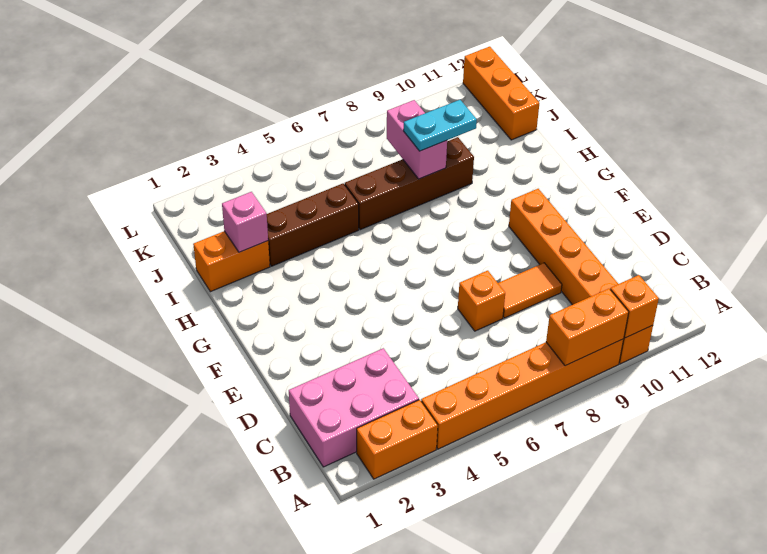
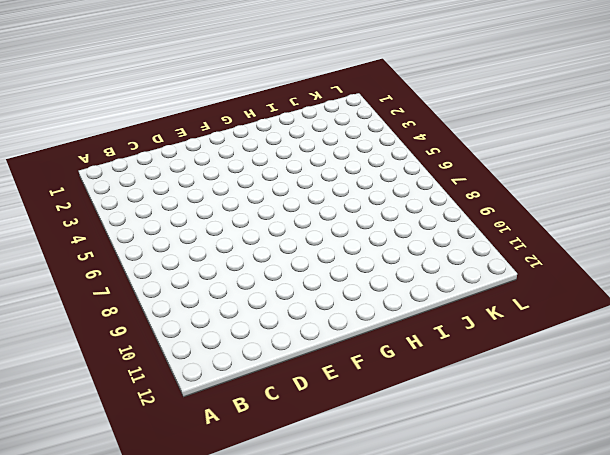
none -> orange 1x2 brick [357,400,438,479]
none -> orange 1x6 brick [421,339,624,449]
none -> orange 1x6 brick [509,189,653,364]

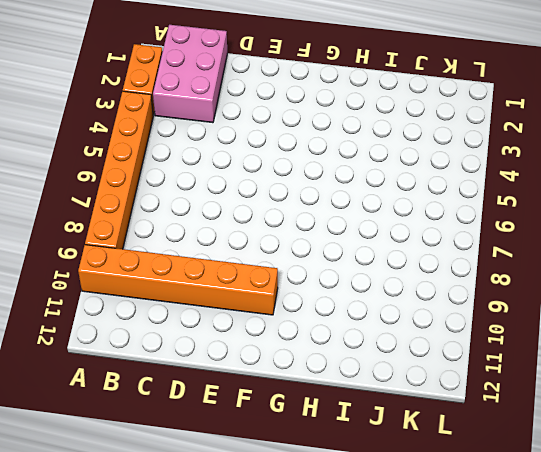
none -> orange 1x1 brick [458,271,505,331]
none -> orange 1x2 tile [498,263,562,318]
none -> orange 1x2 brick [193,231,270,292]

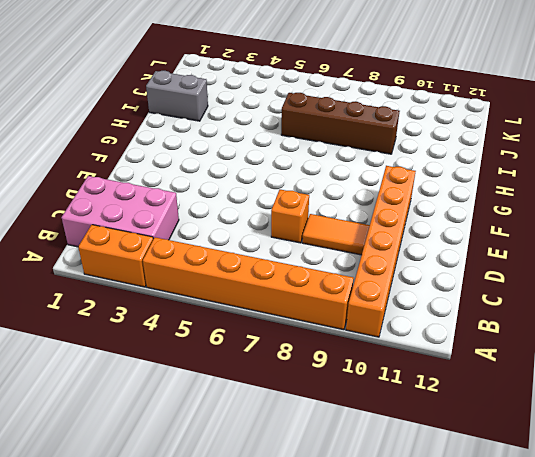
grey 1x2 brick [146,71,208,121] -> orange 1x2 brick [193,231,270,292]
none -> brown 1x3 brick [267,183,359,266]
none -> orange 1x3 brick [463,47,539,140]
none -> orange 1x2 brick [546,289,629,366]

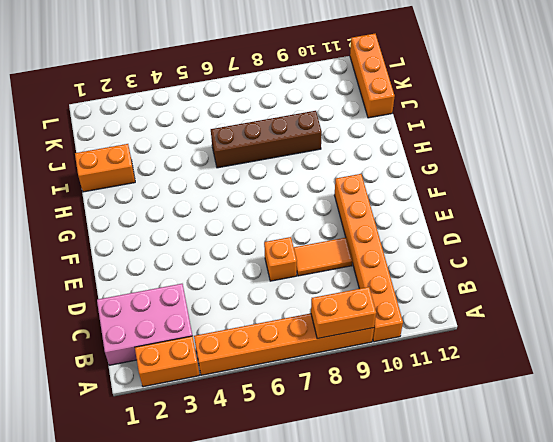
none -> brown 1x3 brick [267,183,359,266]
none -> orange 1x1 brick [610,275,659,338]
none -> pink 1x1 brick [222,192,268,252]

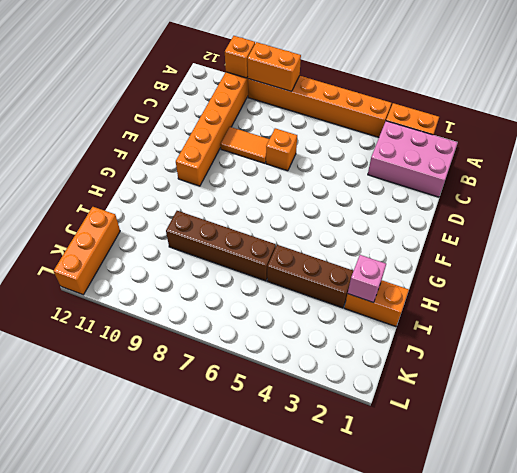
none -> pink 1x2 brick [387,100,447,179]
none -> cyan 1x2 plate [403,100,477,151]

